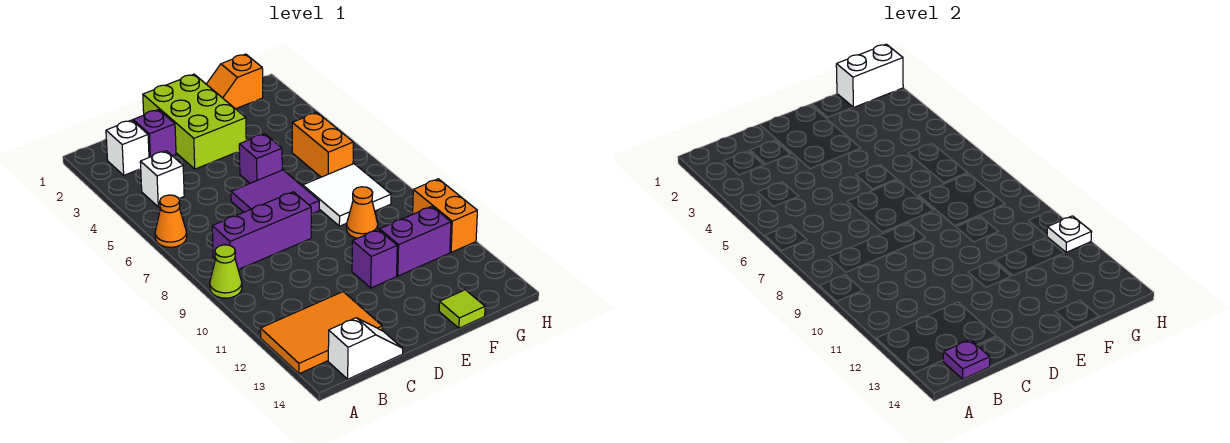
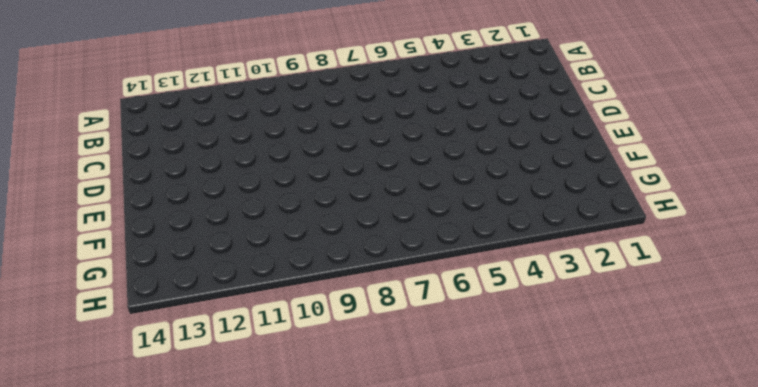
none -> orange 1x1 cone [155,195,187,247]
none -> lime 1x1 cone [210,245,242,298]
none -> orange 2x3 tile [260,292,382,374]

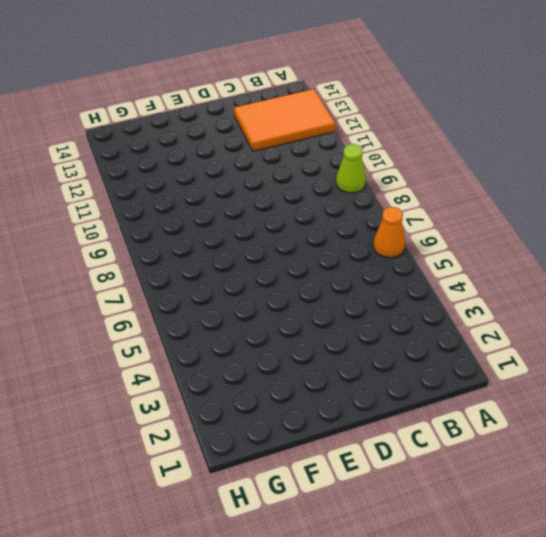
none -> white 1x1 brick [106,120,149,175]
none -> white 1x1 brick [140,151,184,207]
none -> purple 1x3 brick [212,192,311,270]

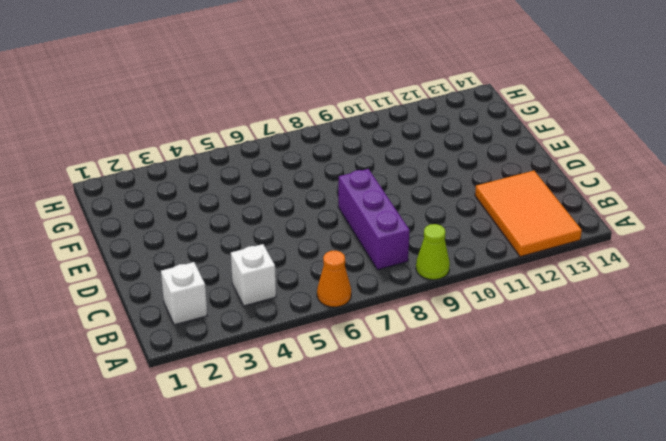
none -> white 1x2 slope [328,318,403,379]
none -> purple 1x1 brick [133,110,176,157]
none -> lime 2x3 brick [143,74,246,169]

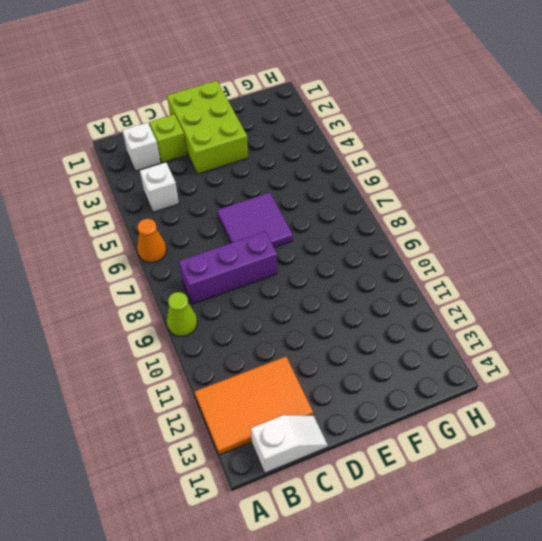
lime 1x1 brick [149,114,187,163] -> purple 1x1 brick [133,110,176,157]
none -> purple 1x1 brick [239,134,282,183]
none -> purple 1x1 brick [352,230,397,288]
none -> orange 1x2 slope [207,54,263,109]

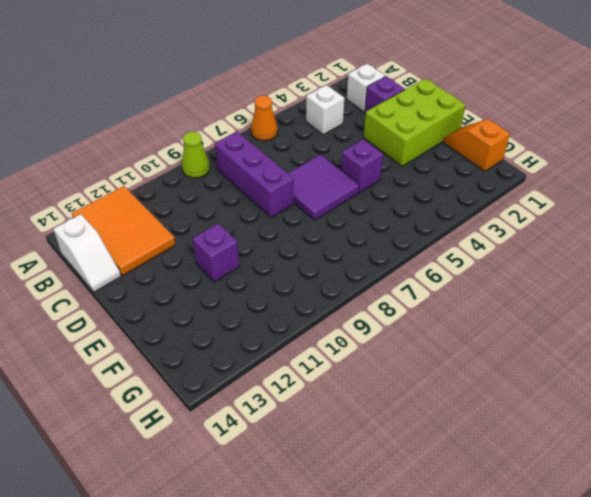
none -> white 2x2 tile [303,164,391,226]
none -> orange 1x1 cone [347,187,378,238]
none -> purple 1x2 brick [380,206,451,276]

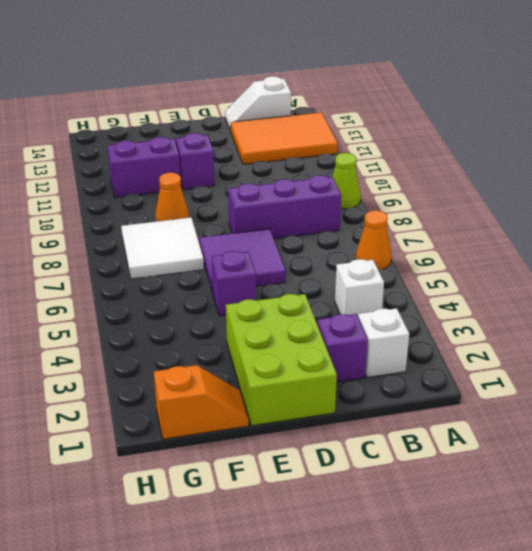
none -> lime 1x1 tile [439,290,485,328]
none -> orange 1x2 brick [292,113,353,177]
none -> orange 1x2 brick [413,179,477,252]

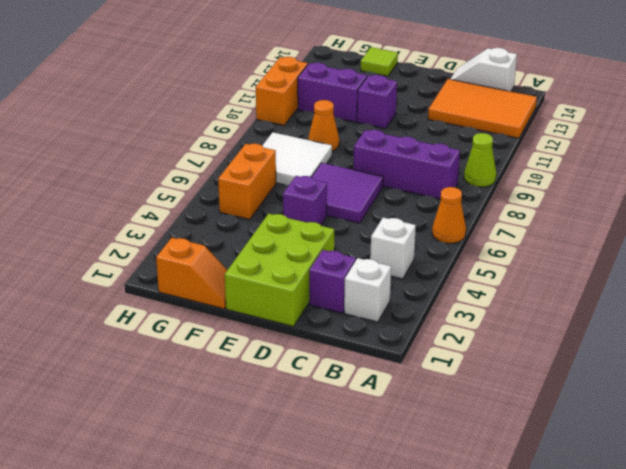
none -> purple 1x1 plate [943,339,990,379]
none -> white 1x2 brick [836,44,903,108]
none -> white 1x1 plate [1047,216,1092,252]

